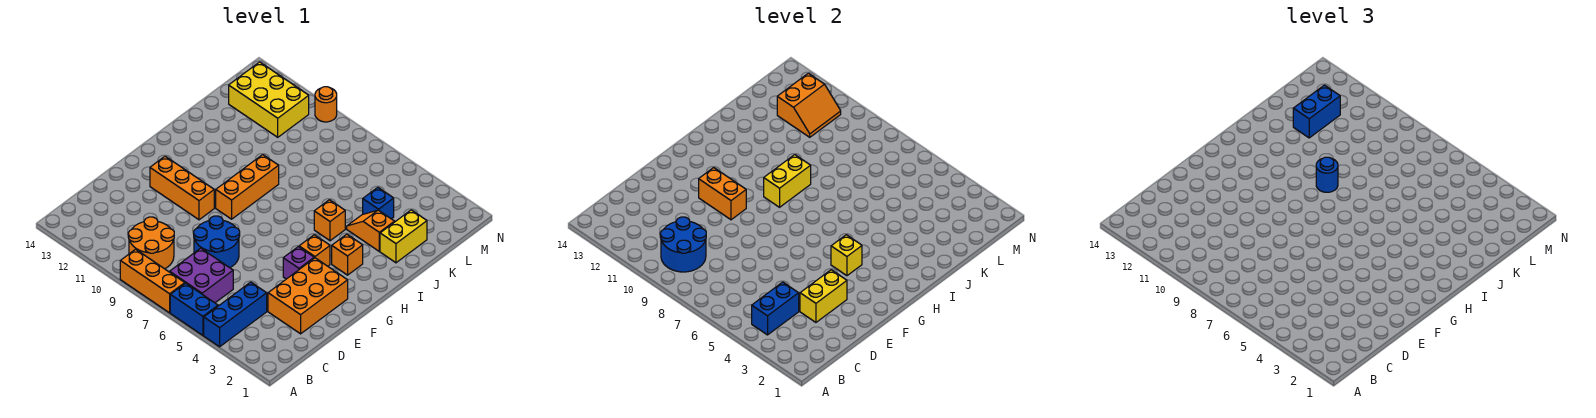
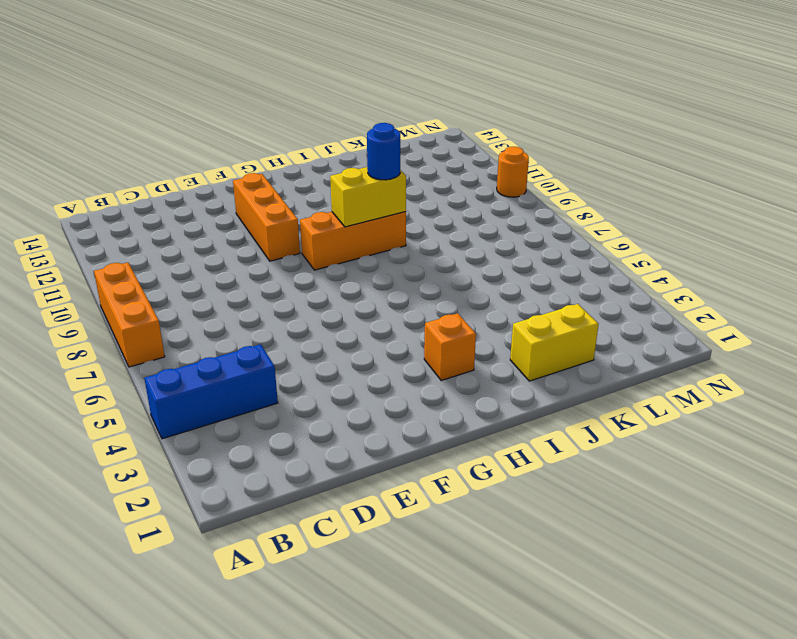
none -> blue 1x2 brick [170,283,218,335]
none -> purple 2x2 brick [170,248,233,303]
none -> orange 2x2 round brick [128,217,174,269]

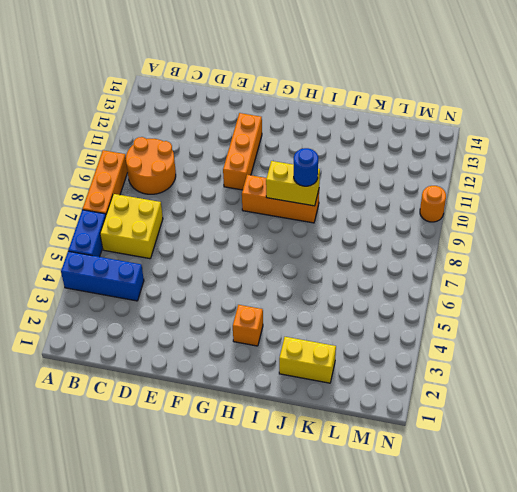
yellow 2x2 brick [100,194,163,259] -> purple 2x2 brick [170,248,233,303]
none -> orange 2x3 brick [268,258,348,334]
none -> blue 2x2 round brick [194,216,240,268]
none -> purple 1x1 brick [283,247,314,279]

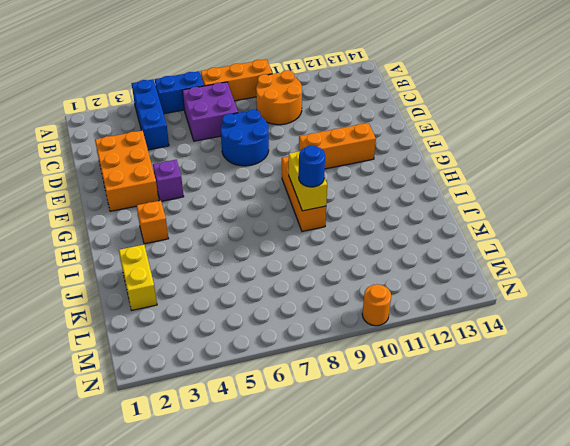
none -> orange 1x1 brick [299,235,330,266]
none -> orange 1x1 brick [314,200,345,241]
none -> orange 1x2 slope [347,210,394,251]

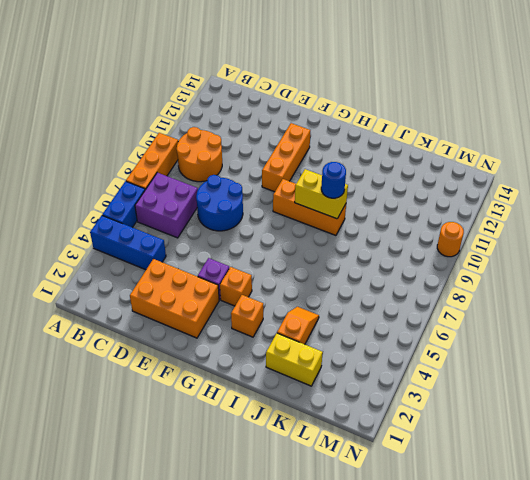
none -> orange 1x1 brick [314,200,345,241]
none -> blue 1x1 brick [363,187,394,219]
none -> yellow 2x3 brick [229,62,309,137]

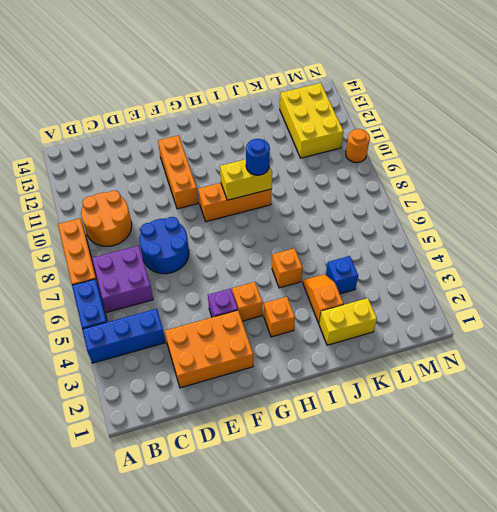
none -> blue 1x2 brick [752,282,799,335]
none -> blue 2x2 round brick [660,217,706,272]
none -> yellow 1x2 brick [800,270,847,322]

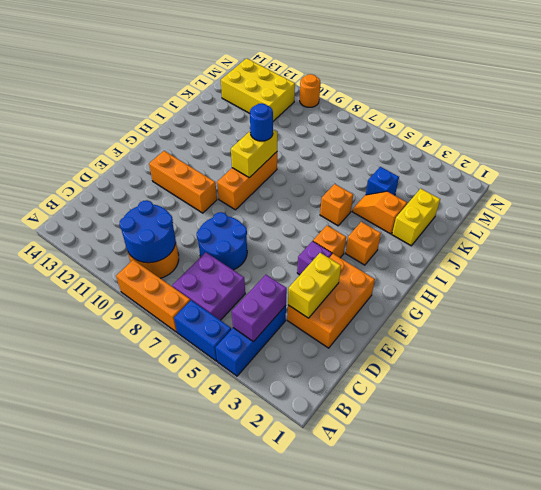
purple 1x2 brick [232,275,287,342] -> blue 1x2 brick [752,282,799,335]
none -> orange 1x2 brick [699,168,746,220]
none -> yellow 1x1 brick [831,235,862,276]
none -> orange 2x2 slope [777,73,841,137]

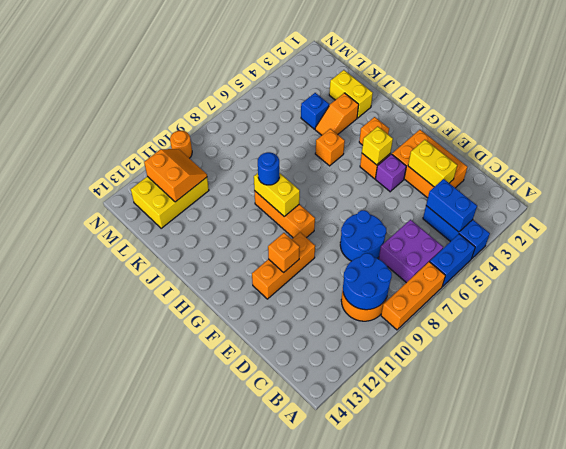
orange 1x1 brick [268,233,300,273] -> orange 1x2 brick [699,168,746,220]
none -> blue 1x2 brick [1293,85,1340,138]

